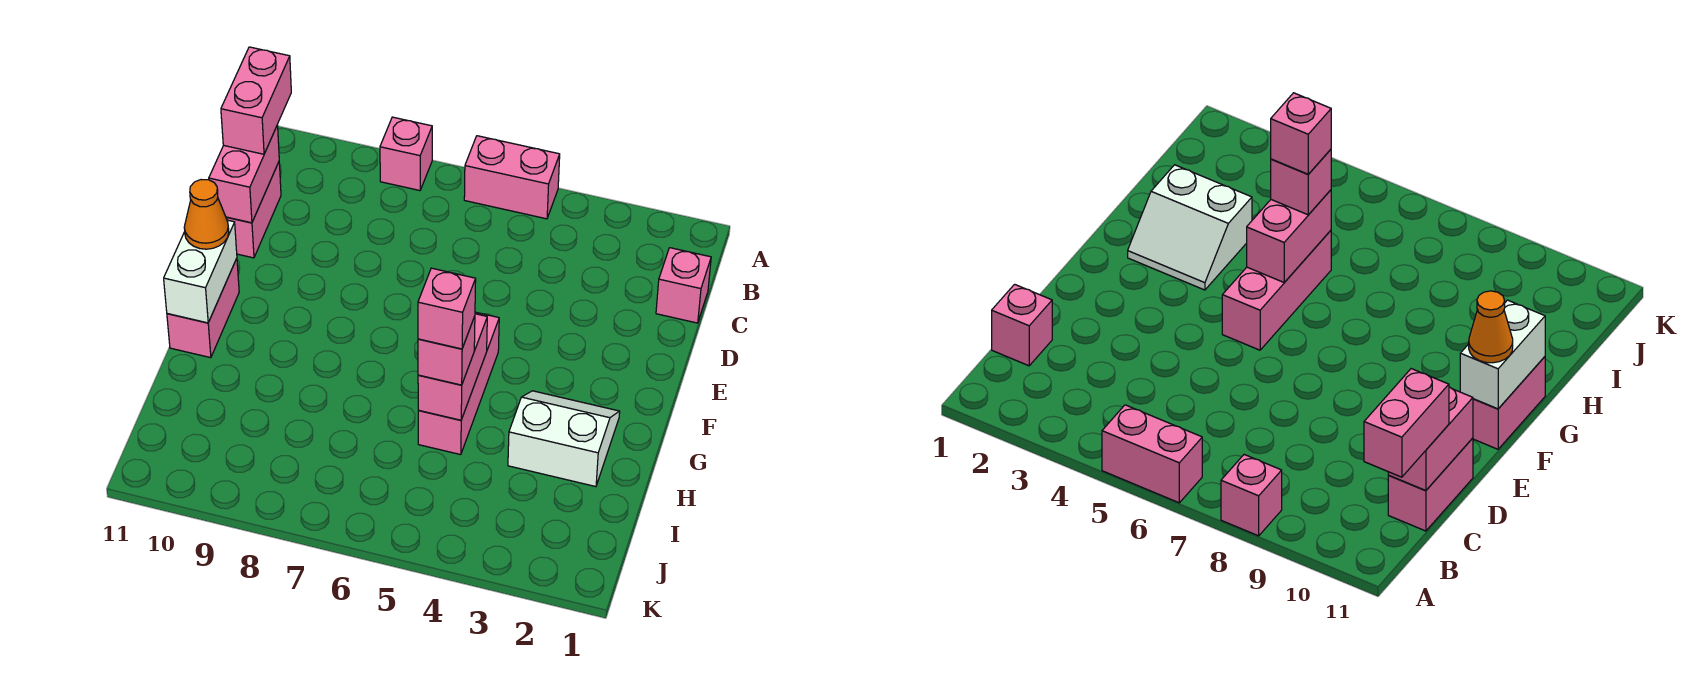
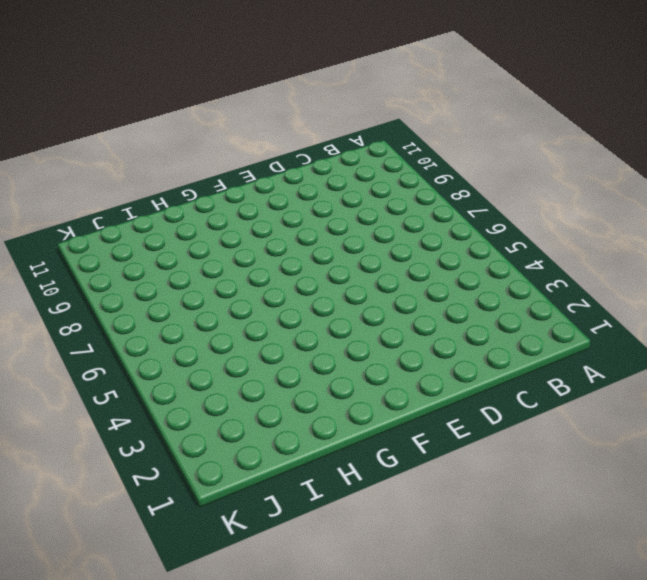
none -> pink 1x2 brick [464,136,560,219]
none -> pink 1x1 brick [380,117,432,191]
none -> pink 1x1 brick [656,248,711,323]

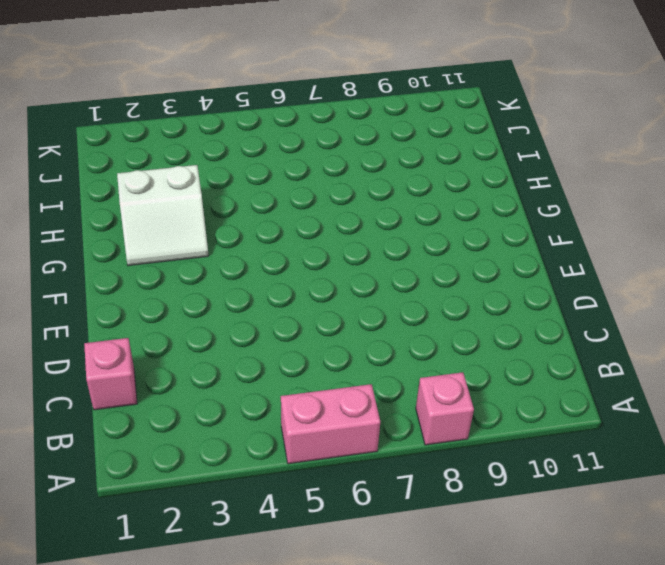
none -> pink 1x2 brick [226,162,281,258]
none -> pink 1x3 brick [418,312,499,455]
none -> pink 1x2 brick [167,258,239,358]

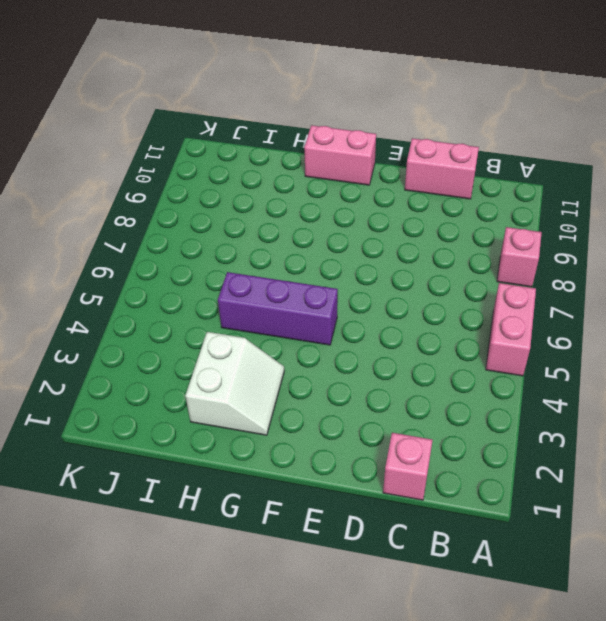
purple 1x3 brick [218,272,338,345] -> pink 1x3 brick [418,312,499,455]
none -> pink 1x2 brick [209,125,279,223]
none -> white 1x2 brick [164,220,237,323]
none -> pink 1x2 brick [418,314,487,420]

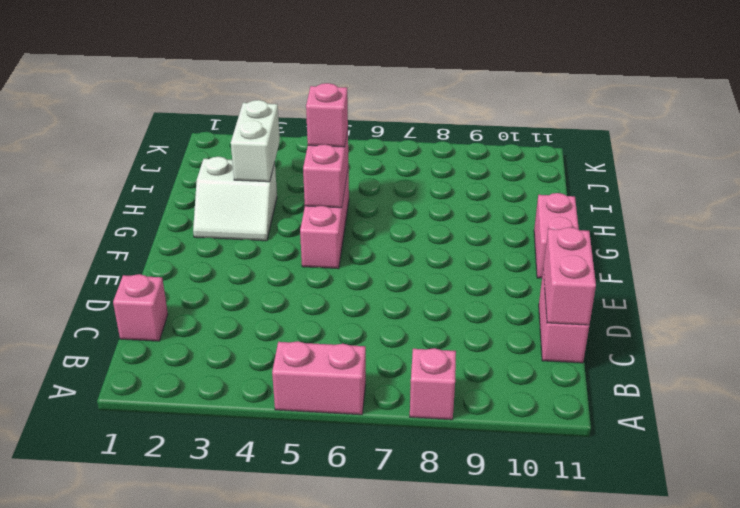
white 1x2 brick [231,100,280,182] -> white 1x2 brick moved to [164,220,237,323]
none -> pink 1x2 brick [221,47,291,154]
none -> orange 1x1 cone [184,180,229,249]
none -> pink 1x1 brick [418,268,476,349]

